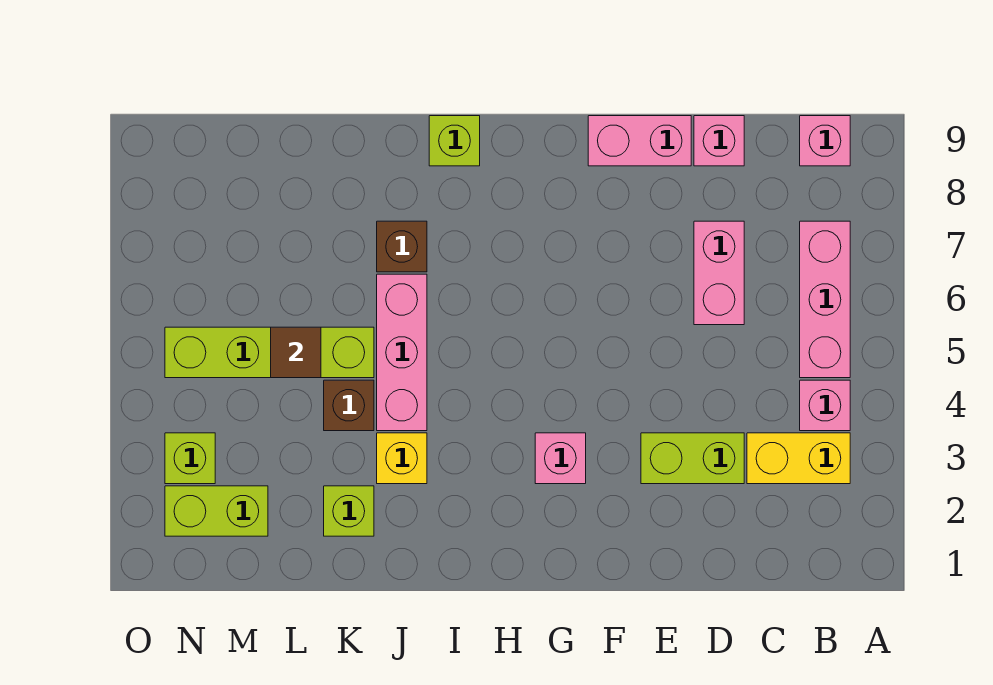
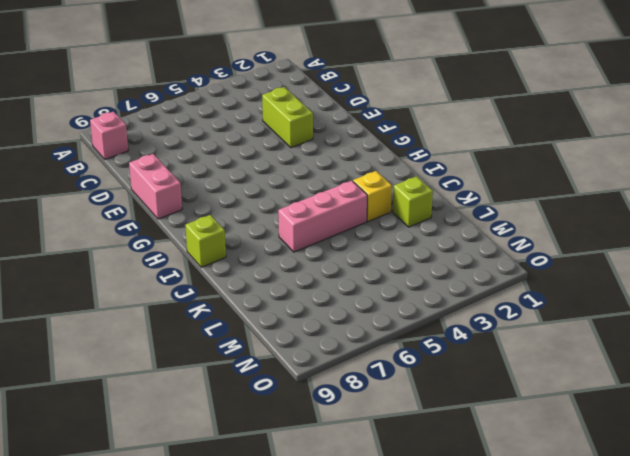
none -> yellow 1x2 brick [747,433,850,484]
none -> pink 1x1 brick [800,380,850,431]
none -> pink 1x3 brick [800,221,850,378]

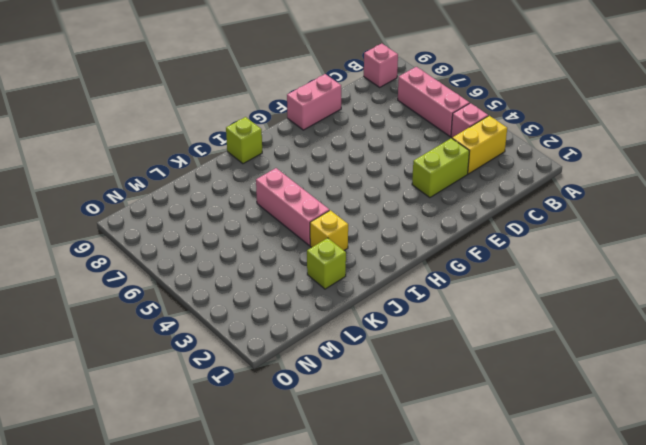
none -> pink 1x2 brick [694,221,744,325]
none -> pink 1x1 brick [694,116,744,166]
none -> pink 1x1 brick [535,433,586,484]

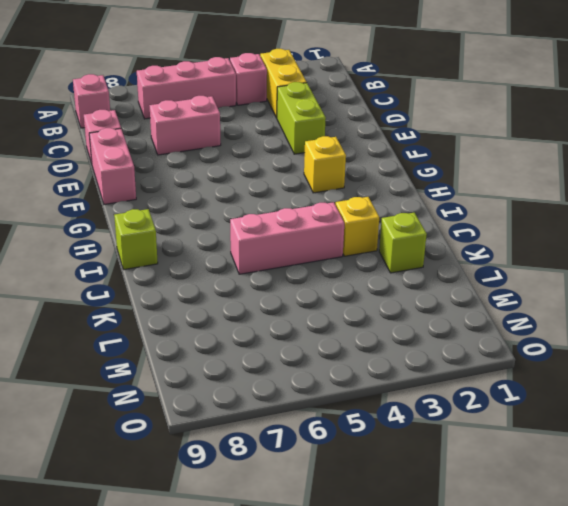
yellow 1x1 brick [304,136,346,193] -> pink 1x1 brick [535,433,586,484]
none -> brown 1x1 brick [377,221,427,272]
none -> brown 1x1 brick [324,380,374,431]
none -> lime 1x4 brick [165,327,374,378]

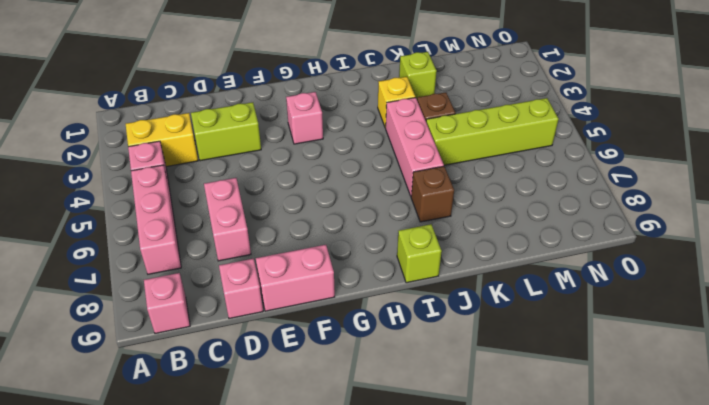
none -> lime 1x2 brick [165,486,268,536]
none -> lime 1x1 brick [165,433,215,484]
none -> brown 1x1 tile [271,327,321,378]

